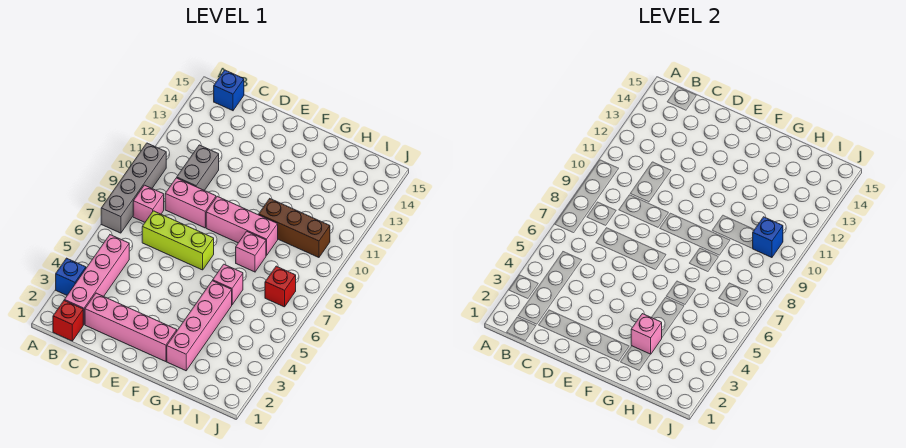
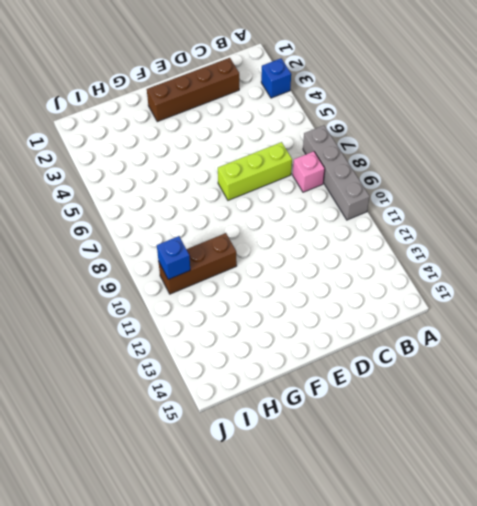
brown 1x4 brick [147,58,239,122] -> pink 1x4 brick [85,293,177,362]
none -> red 1x1 brick [53,301,83,341]
none -> pink 1x4 brick [64,235,129,325]
none -> blue 1x1 brick [214,70,244,111]

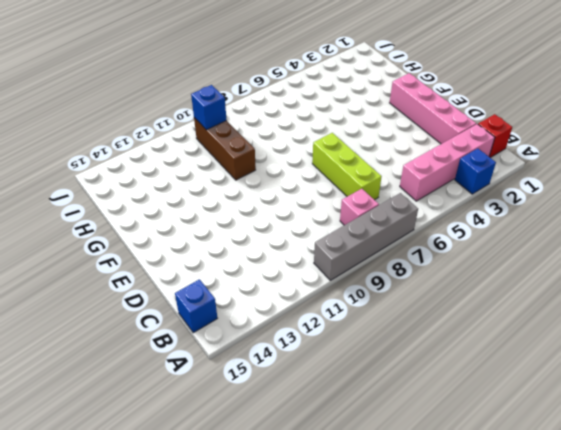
none -> pink 1x2 brick [165,178,216,228]
none -> grey 1x2 brick [177,145,219,190]
none -> pink 1x3 brick [206,196,278,256]

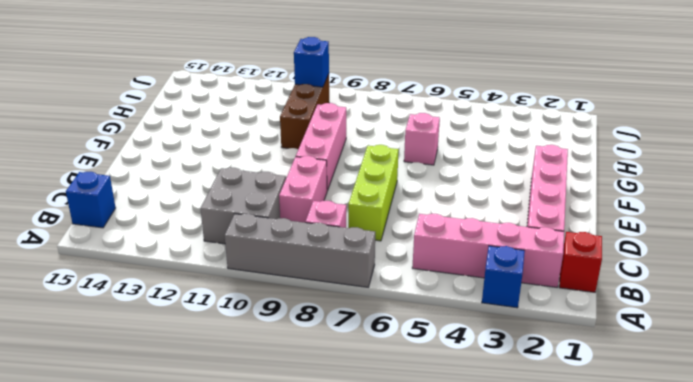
grey 2x2 brick [200,168,286,244] -> grey 1x2 brick [177,145,219,190]
none -> pink 1x4 brick [167,281,232,371]
none -> pink 1x1 brick [236,231,266,272]
none -> red 1x1 brick [265,266,296,307]

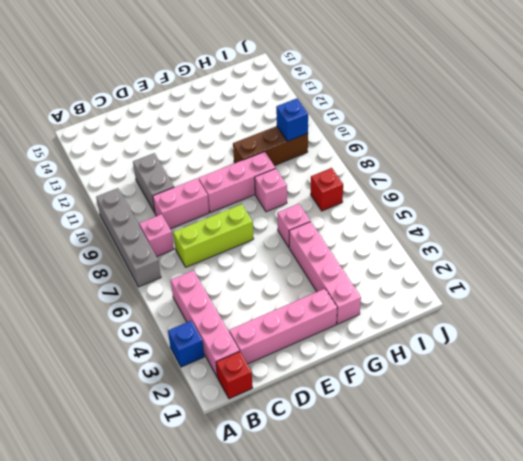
none -> blue 1x1 brick [214,70,244,111]
none -> pink 1x1 brick [631,314,662,354]

